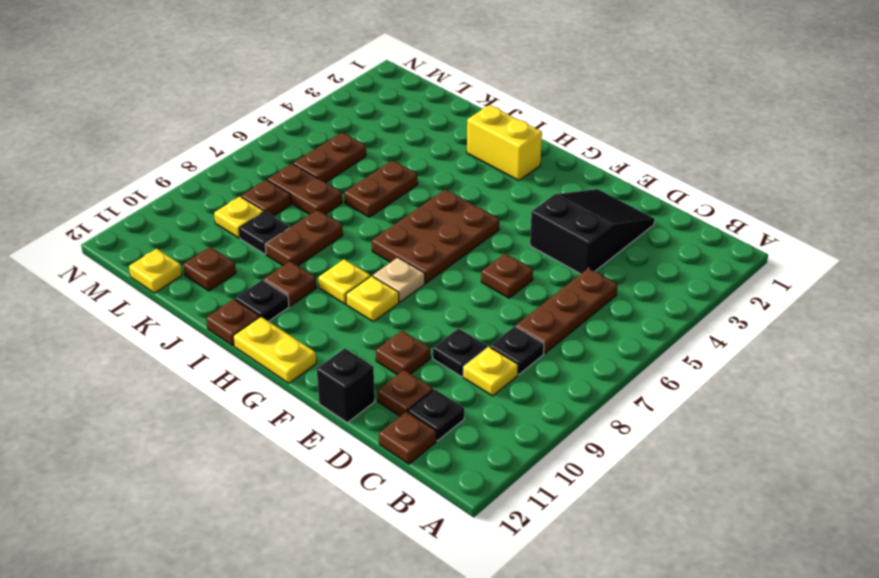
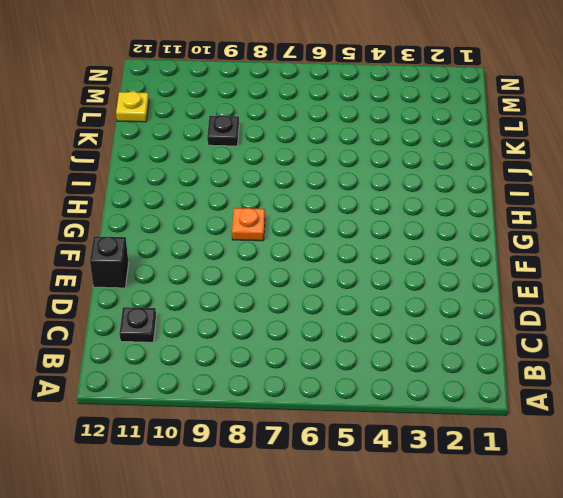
orange 1x1 plate [232,208,265,241] -> tan 1x1 plate [373,258,425,302]
none -> brown 1x3 plate [516,268,618,354]
none -> black 1x1 plate [490,326,544,374]
none -> yellow 1x1 plate [463,347,518,396]

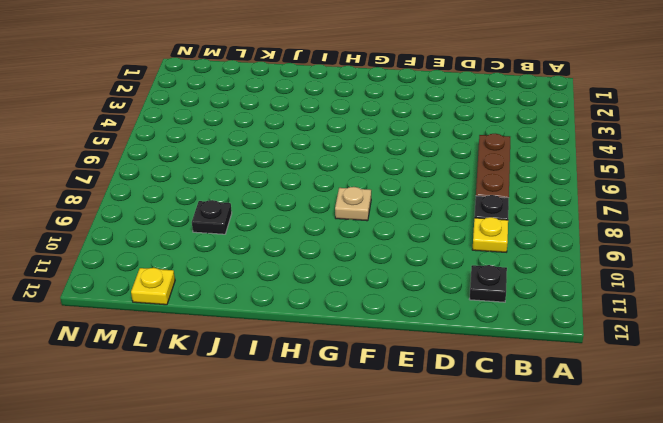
none -> brown 1x1 plate [379,411,436,464]
none -> black 2x3 slope [530,189,655,274]
none -> black 1x1 plate [433,328,487,377]

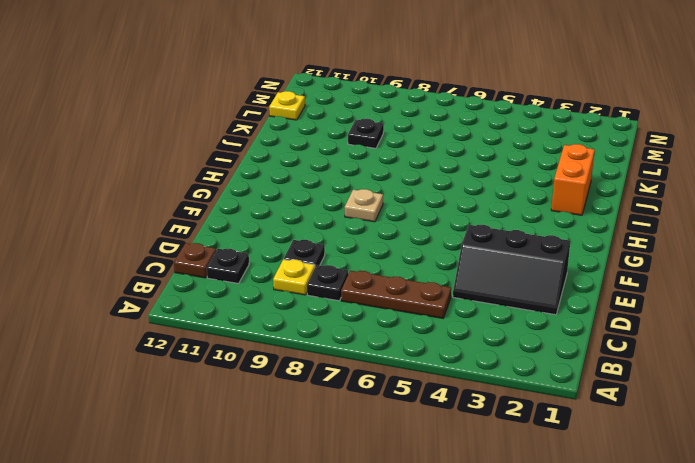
black 2x3 slope [453,225,570,315] -> black 2x3 slope turned to [530,189,655,274]
orange 1x2 brick [551,144,595,215] -> yellow 1x2 brick [467,105,542,181]
none -> brown 1x1 plate [377,370,433,416]
none -> brown 1x1 plate [481,254,533,298]
none -> brown 1x1 plate [376,331,430,375]

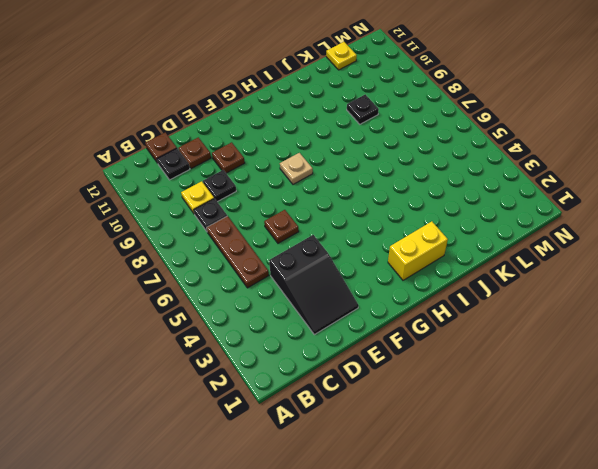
none -> black 1x1 brick [317,348,375,423]
none -> brown 2x3 plate [372,190,499,283]
none -> yellow 1x1 plate [346,276,399,322]

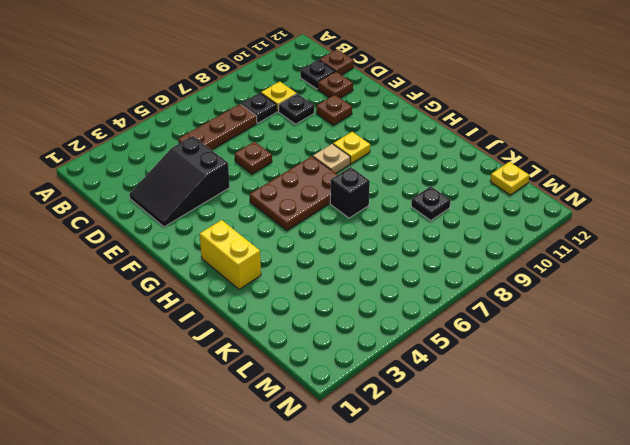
black 1x1 brick [330,167,370,218] -> black 1x1 brick moved to [317,348,375,423]
none -> yellow 1x2 plate [233,317,316,383]
none -> yellow 1x1 plate [318,259,370,304]
none -> brown 1x1 plate [264,261,316,306]

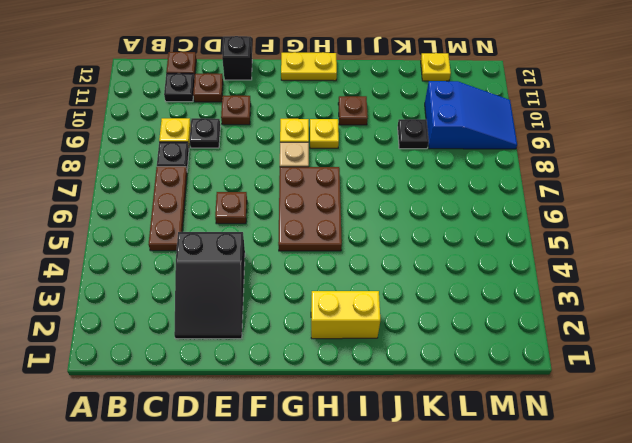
blue 2x3 slope [425,81,517,149] -> yellow 1x1 plate [214,197,264,238]
none -> black 1x1 plate [235,280,289,321]
none -> brown 1x1 plate [206,299,260,346]
none -> brown 1x2 plate [344,160,418,217]

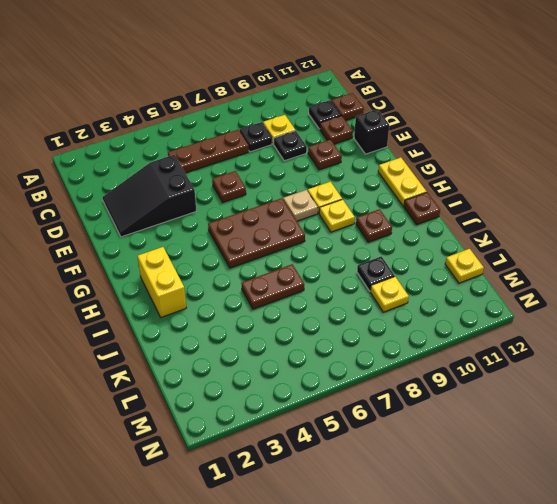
none -> black 1x1 plate [235,280,289,321]
none -> brown 1x2 plate [265,210,343,266]
none -> brown 1x2 plate [268,164,342,214]

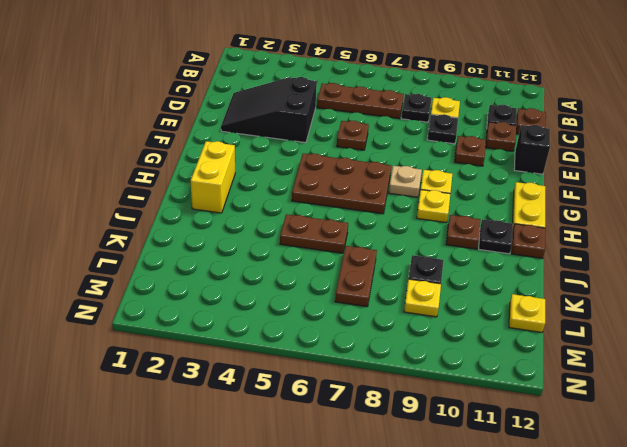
none -> brown 1x2 plate [265,210,343,266]
none -> brown 1x1 plate [183,247,236,291]
none -> brown 1x2 plate [293,133,366,183]

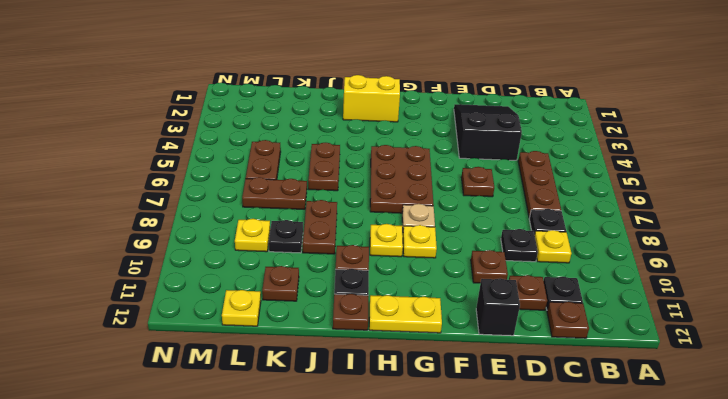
none -> brown 1x1 plate [241,180,291,216]

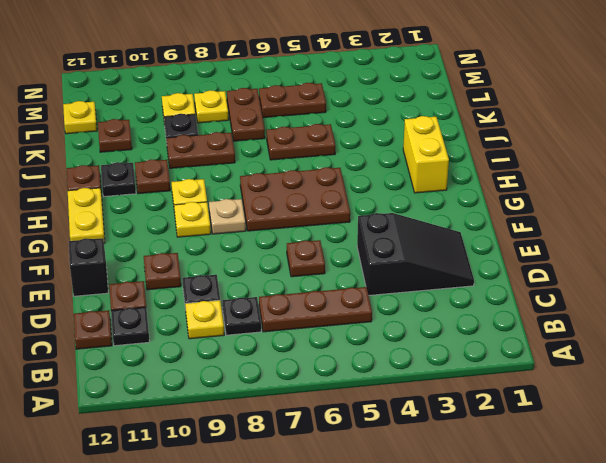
yellow 1x1 plate [194,90,229,123] -> brown 1x1 plate [241,180,291,216]

